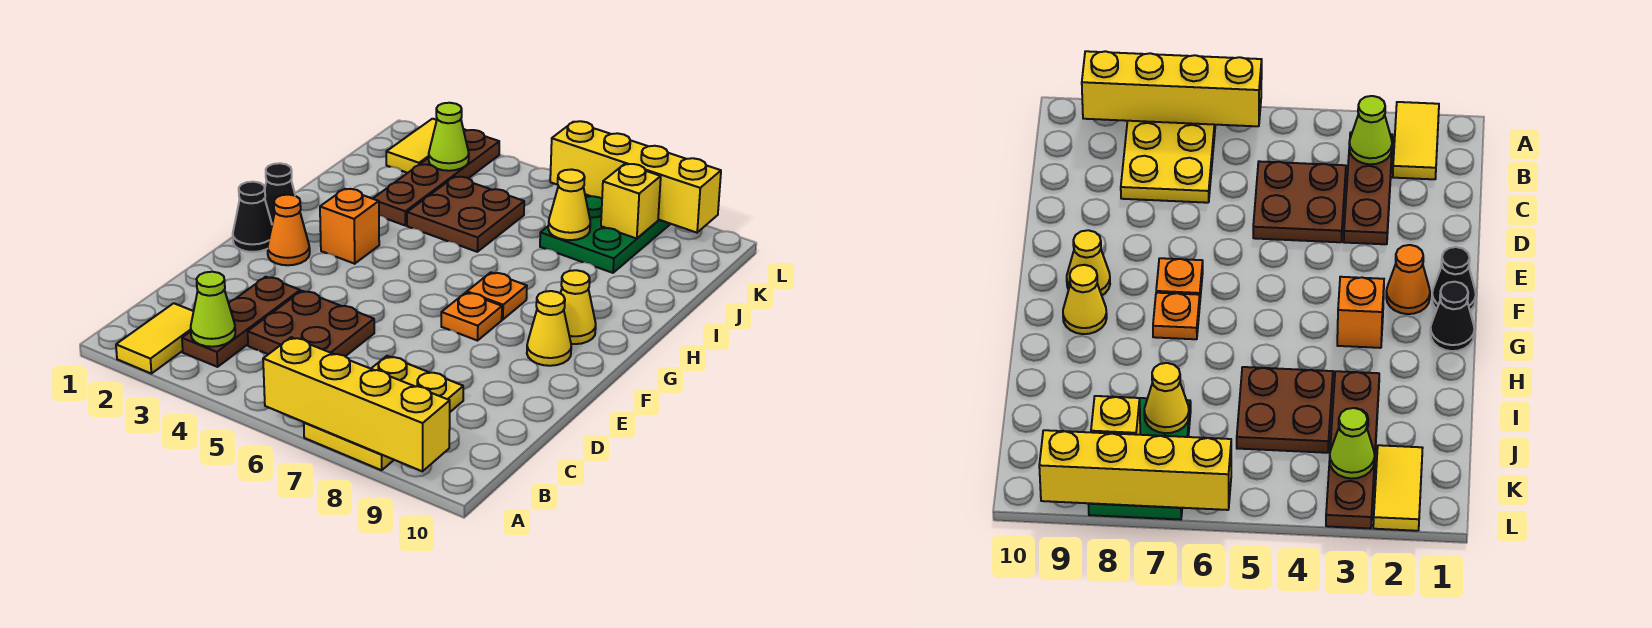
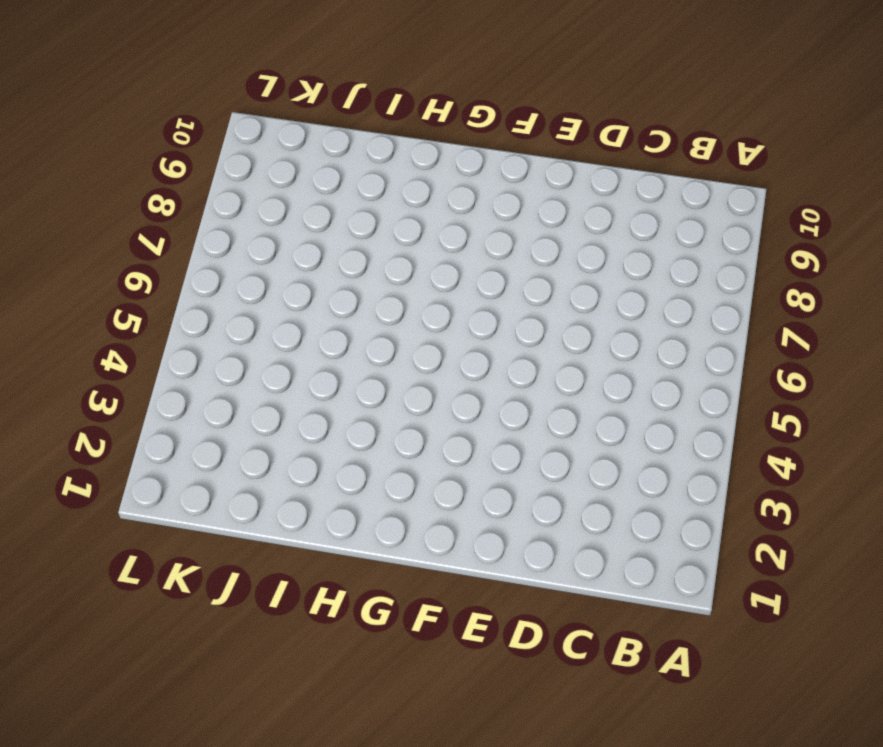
none -> yellow 1x2 tile [116,303,194,374]
none -> yellow 2x3 plate [304,356,463,470]
none -> brown 1x3 plate [182,277,300,367]

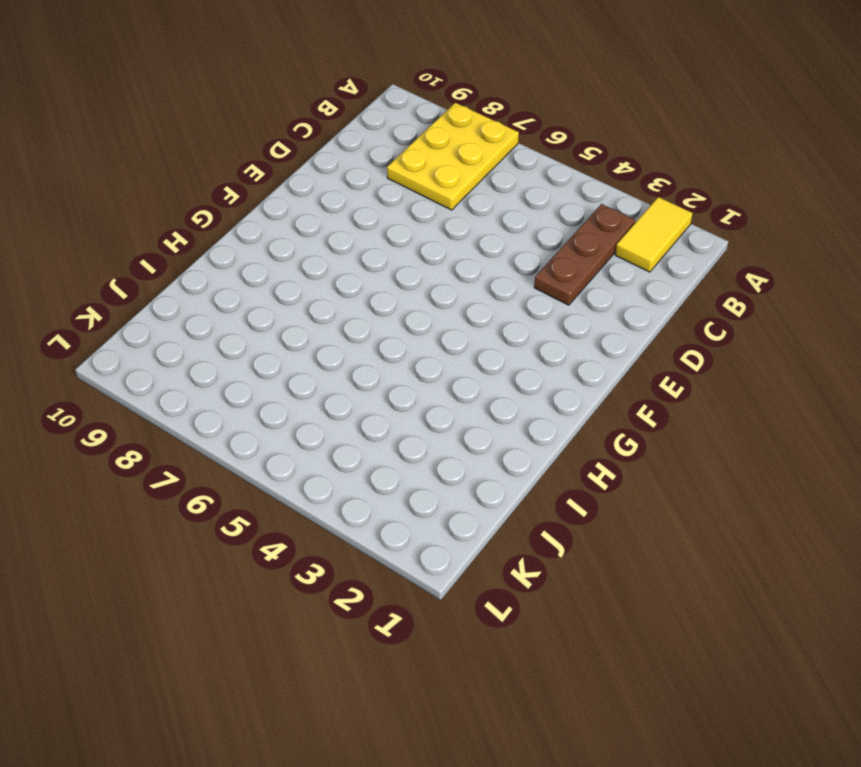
none -> brown 2x2 plate [248,291,374,356]
none -> black 1x1 cone [233,182,272,252]
none -> orange 1x1 cone [268,195,310,265]

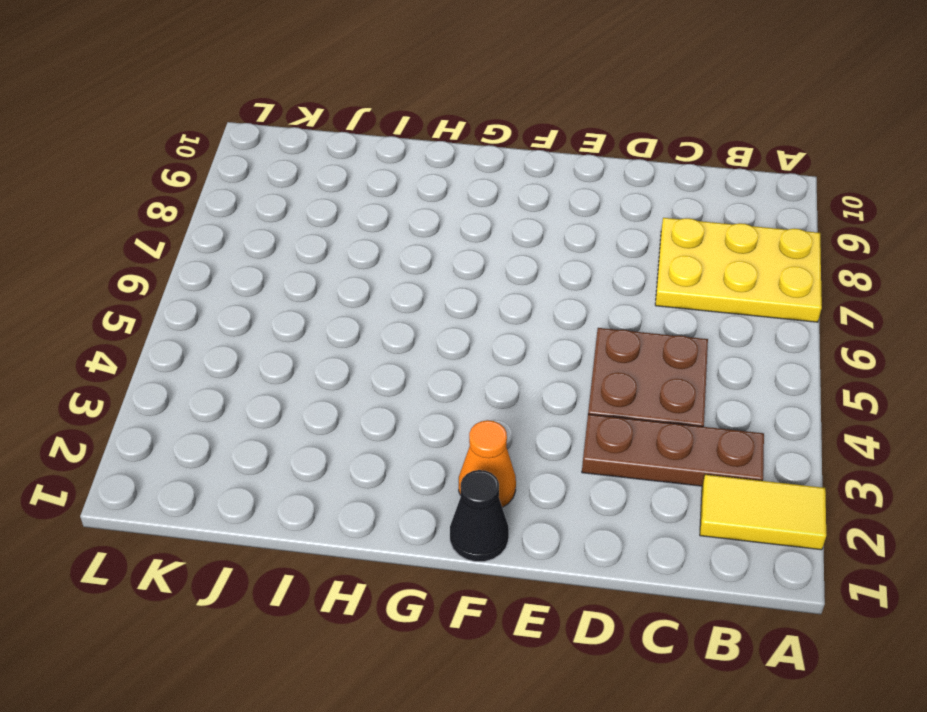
none -> orange 1x1 plate [441,293,502,341]
none -> yellow 1x1 cone [527,291,571,366]
none -> black 1x1 cone [265,163,295,223]

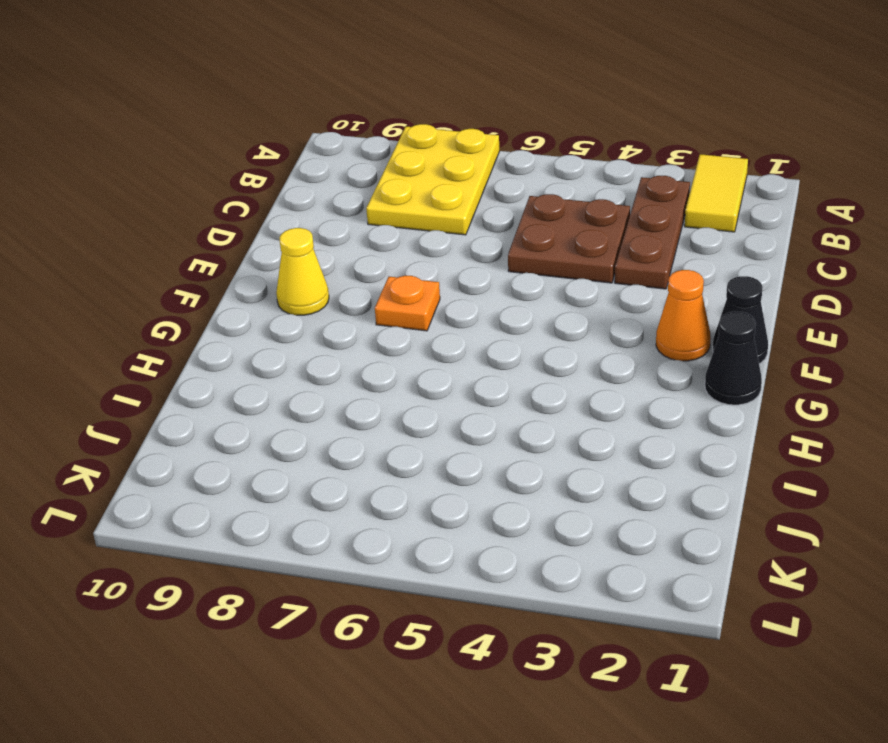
none -> orange 1x1 brick [320,189,379,264]
none -> orange 1x1 plate [467,272,527,320]
none -> yellow 1x1 cone [560,270,596,344]

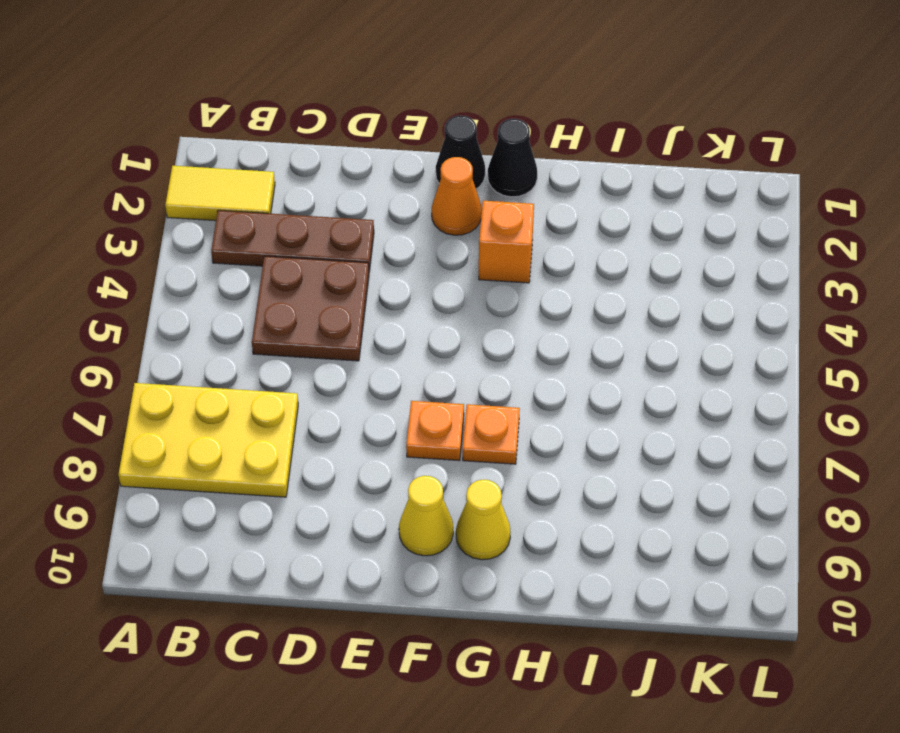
none -> brown 1x4 plate [373,130,499,225]
none -> brown 2x2 plate [407,177,524,252]
none -> green 2x3 plate [540,195,670,273]

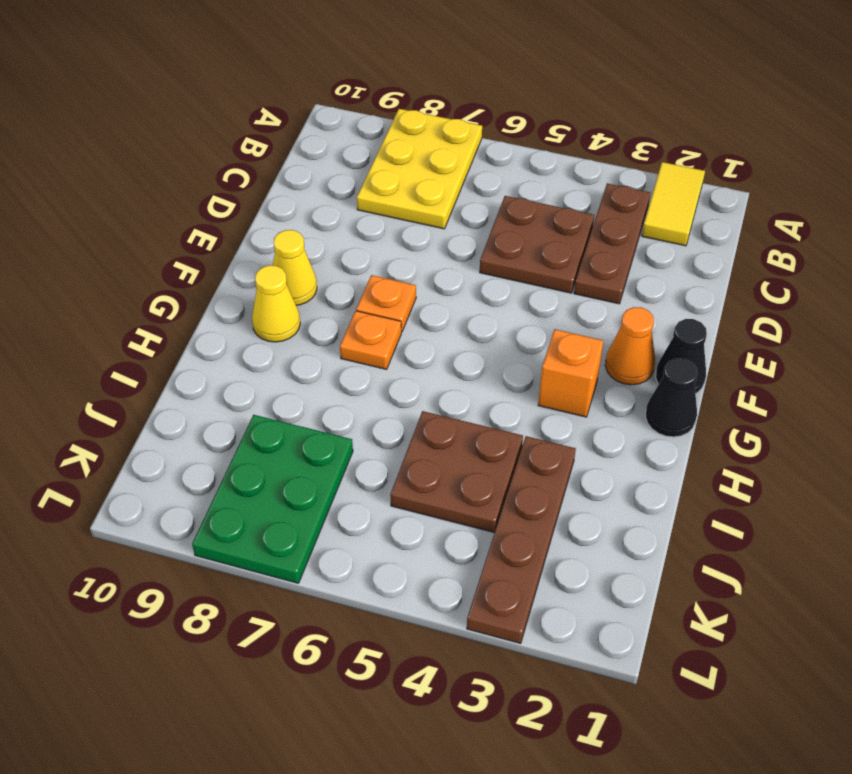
none -> yellow 1x2 tile [386,119,465,173]
none -> yellow 1x4 brick [263,337,450,471]
none -> lime 1x1 cone [191,272,235,347]

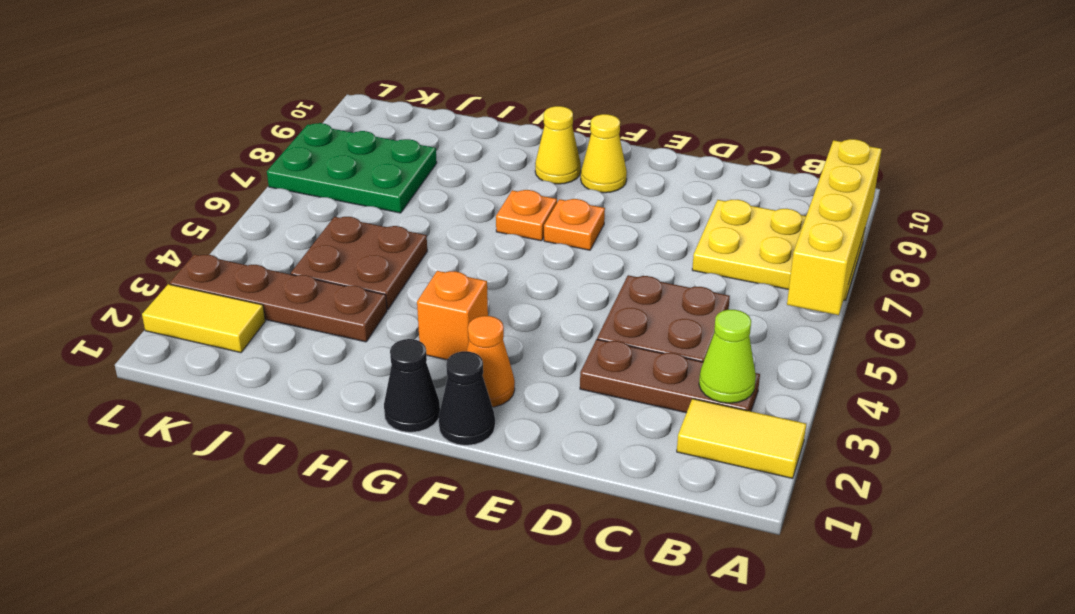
none -> yellow 1x1 cone [548,169,590,240]
none -> lime 1x1 cone [429,103,469,171]
none -> yellow 1x1 brick [601,164,661,238]

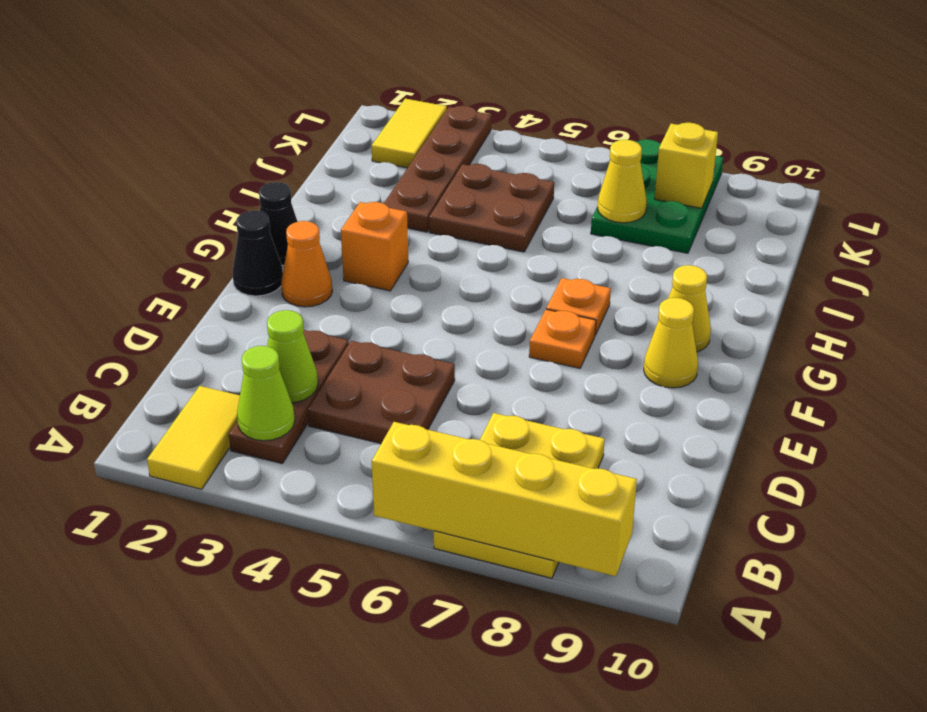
lime 1x1 cone [267,310,318,403] -> lime 1x1 cone moved to [429,103,469,171]
none -> yellow 1x4 brick [550,121,721,233]

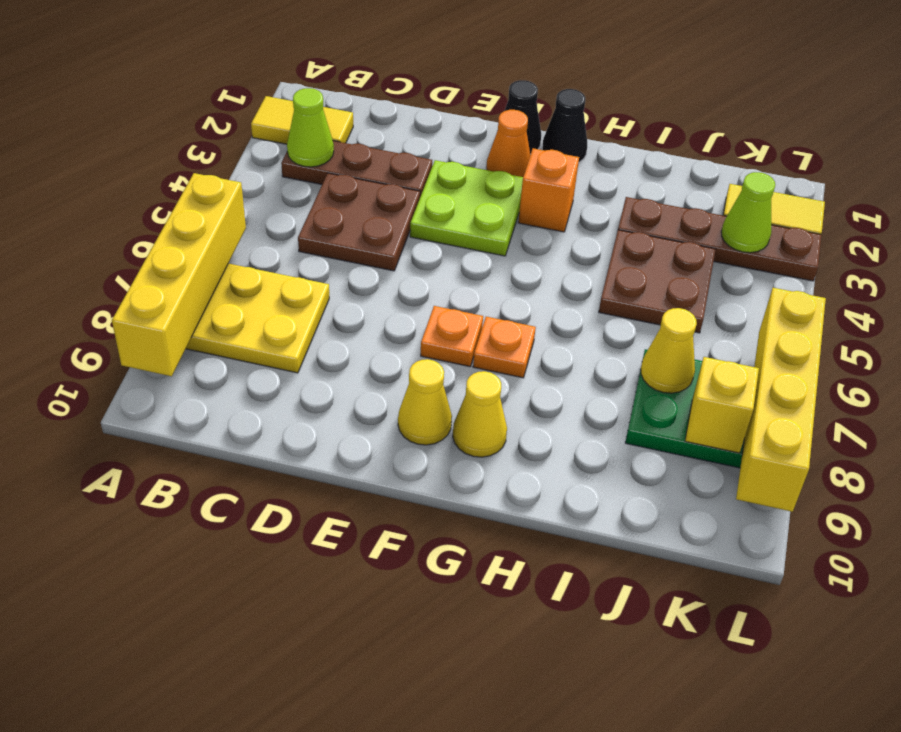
lime 2x2 plate [410,160,523,256] -> none

